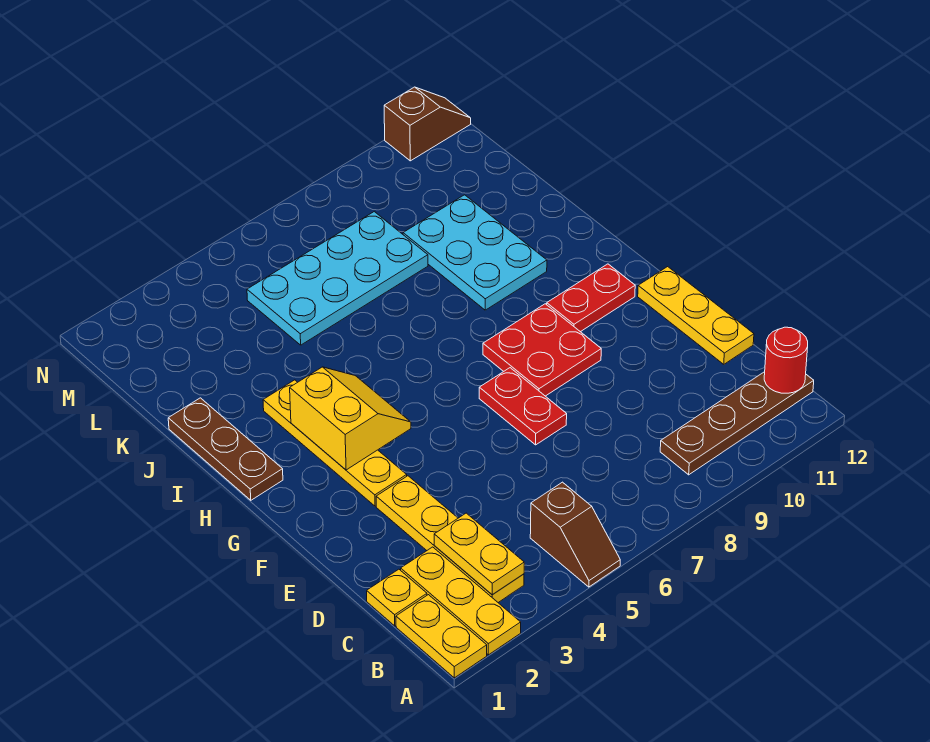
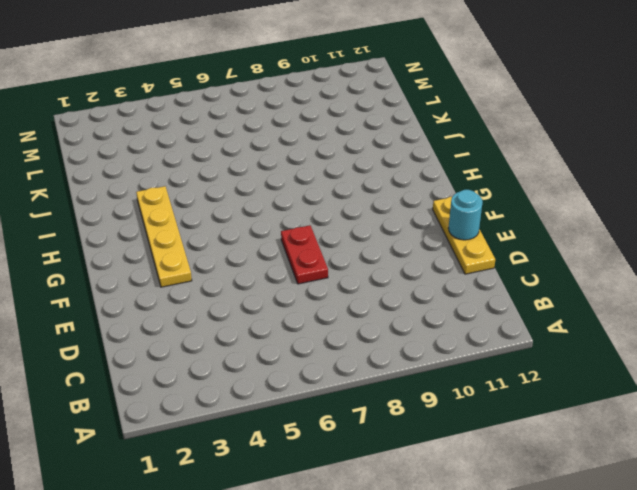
cyan 1x1 round brick [448,190,483,240] -> none
none -> yellow 1x2 plate [396,595,487,678]
none -> yellow 1x3 plate [401,547,521,655]
none -> brown 1x2 slope [530,482,620,587]

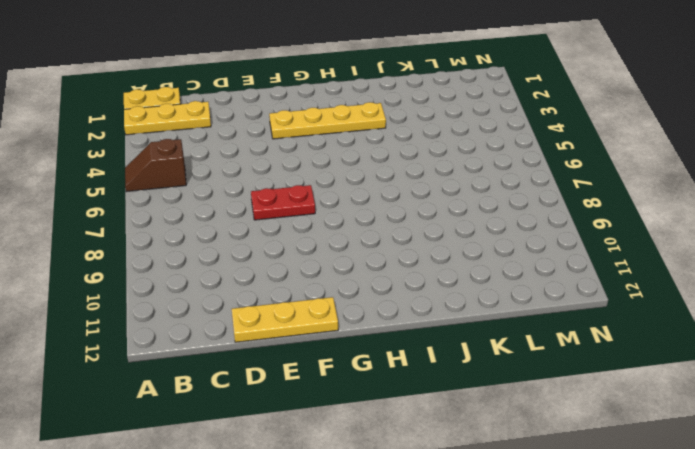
none -> yellow 1x4 plate [376,476,524,602]
none -> brown 1x4 plate [660,372,814,475]
none -> yellow 1x1 plate [367,569,427,626]

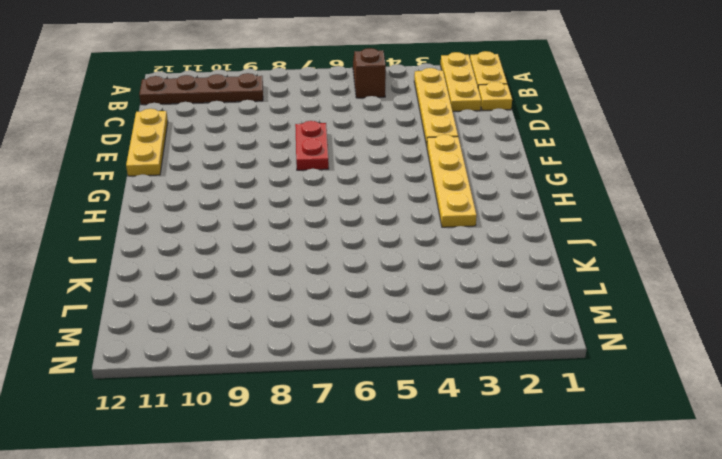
none -> red 2x2 plate [483,304,601,396]
none -> red 1x2 plate [547,264,635,332]
none -> brown 1x3 plate [168,398,283,500]

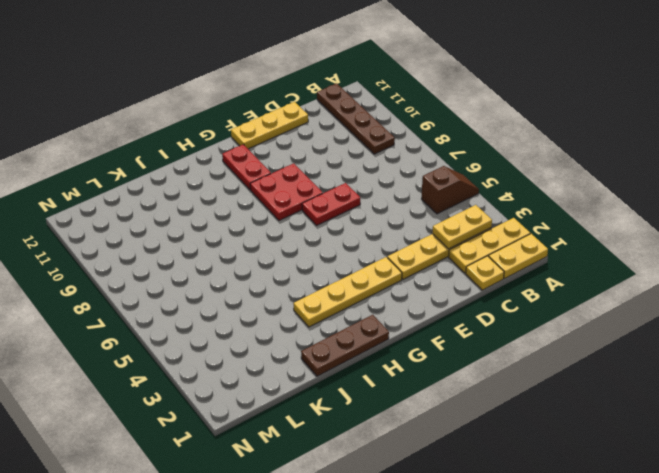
none -> cyan 2x3 plate [403,195,547,310]
none -> cyan 2x4 plate [247,212,428,345]
none -> brown 1x2 slope [384,87,471,161]

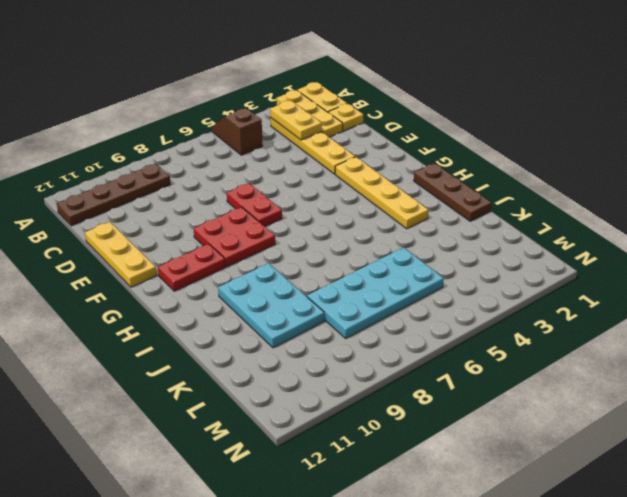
none -> brown 1x2 slope [384,87,471,161]
none -> red 1x1 round brick [764,327,808,393]
none -> yellow 2x2 slope [290,367,411,470]

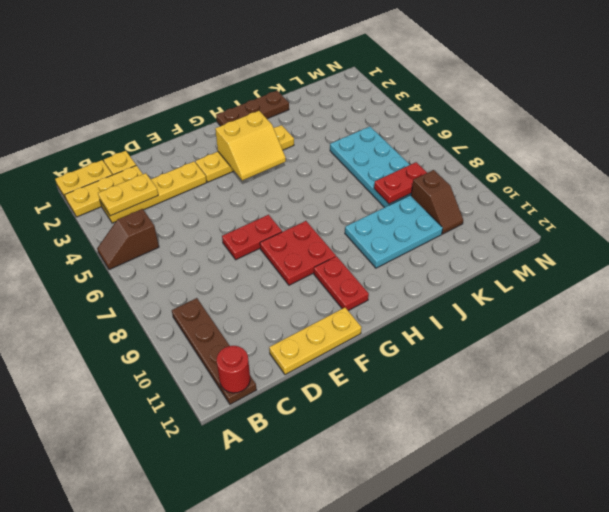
red 1x2 plate [374,162,427,204] -> none
brown 1x2 slope [411,170,463,234] -> brown 1x2 slope moved to [384,87,471,161]

